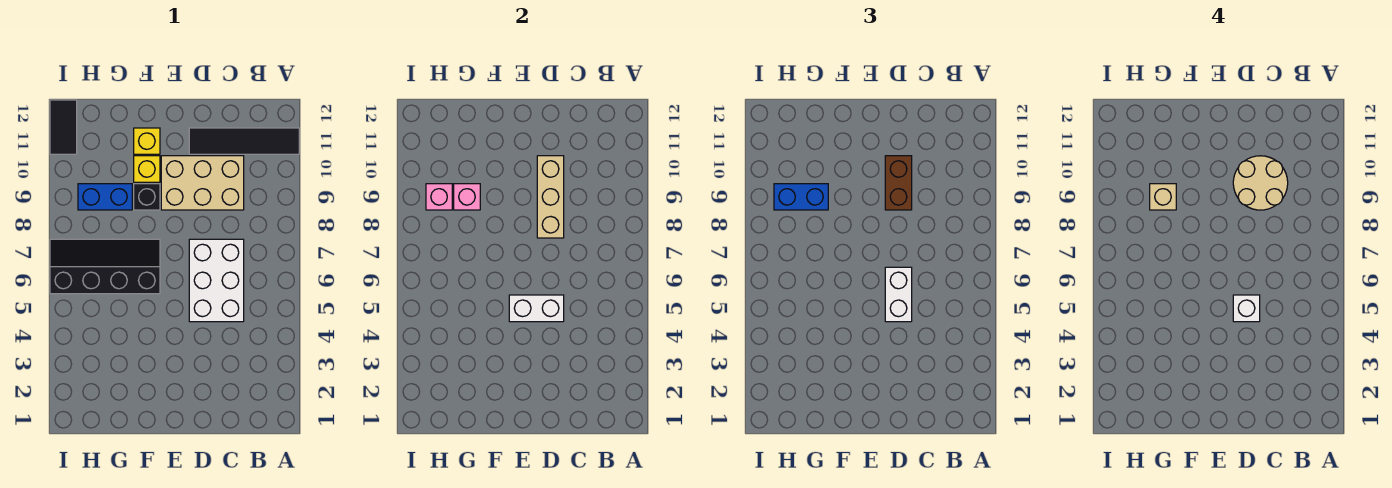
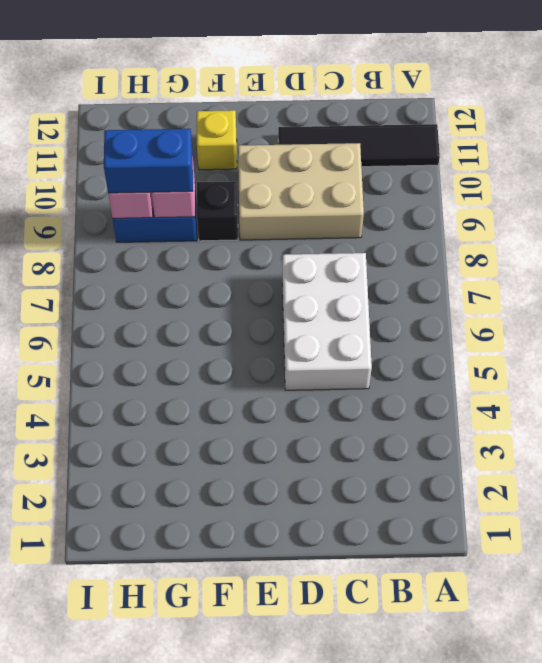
none -> black 2x4 slope [50,239,160,294]
none -> yellow 1x1 brick [134,156,160,182]
none -> black 1x2 tile [50,100,77,154]

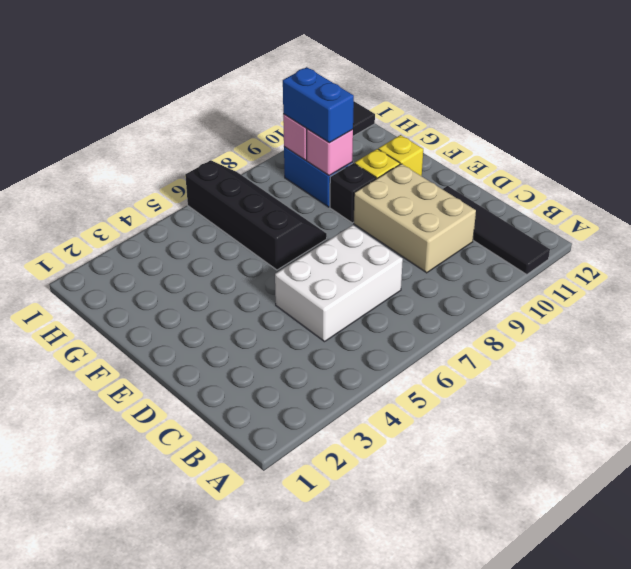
none -> white 1x2 brick [509,295,564,322]
none -> tan 1x3 brick [537,156,564,238]
none -> white 1x2 brick [885,267,912,322]

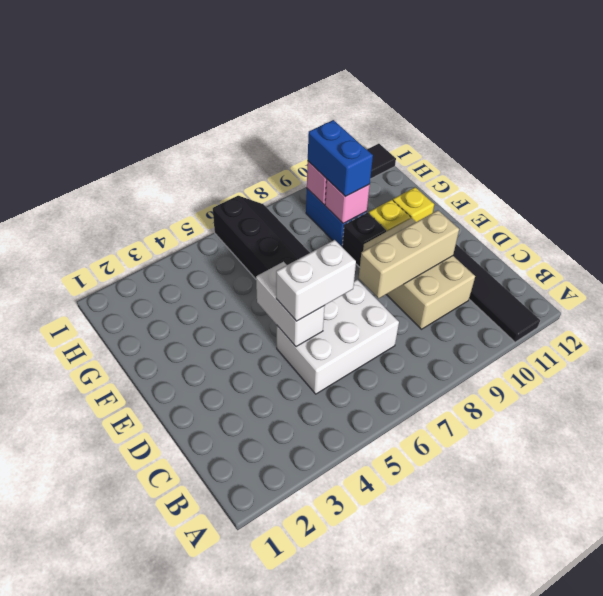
none -> brown 1x2 brick [885,156,912,210]
none -> tan 2x2 round brick [1233,156,1288,210]
none -> white 1x1 brick [1233,295,1260,322]

